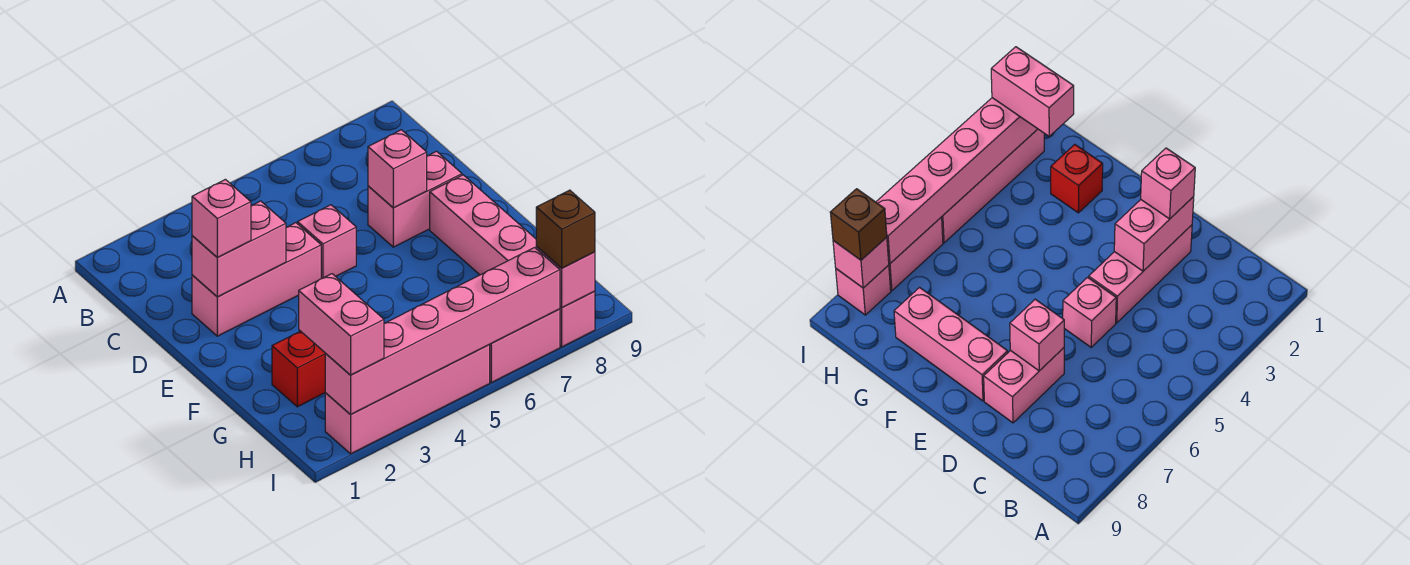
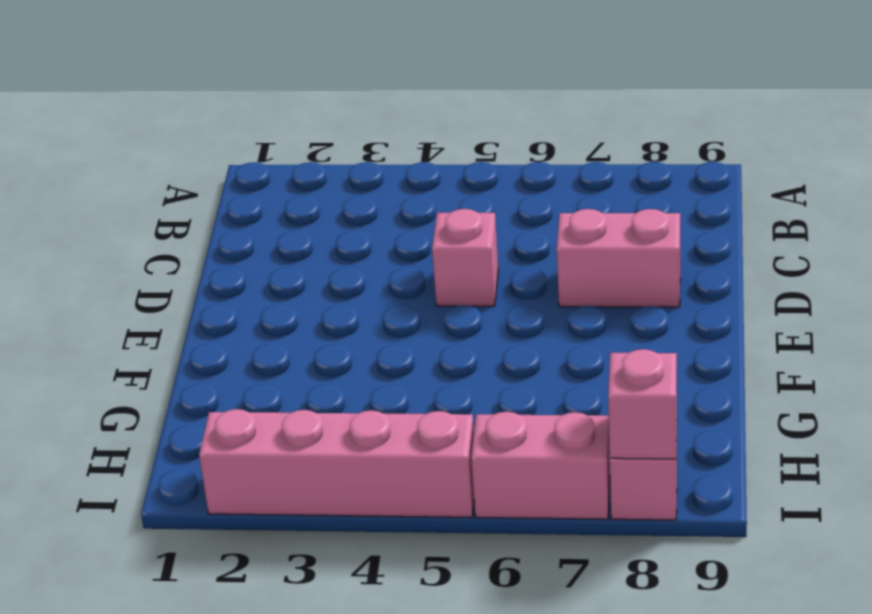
none -> pink 1x3 brick [192,223,321,336]
none -> pink 1x3 brick [430,175,536,275]
none -> red 1x1 brick [272,331,325,407]

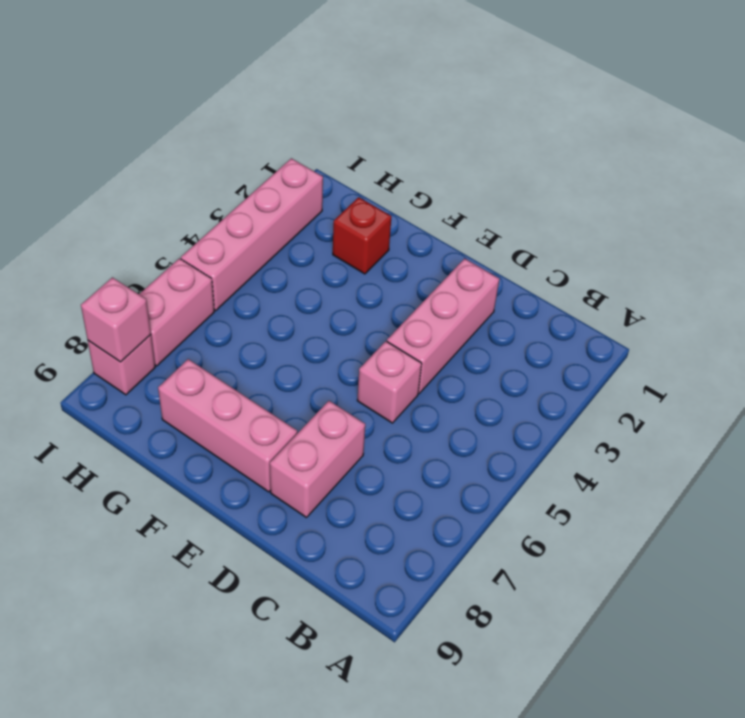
none -> pink 1x2 brick [192,201,286,297]
none -> pink 1x1 brick [368,130,427,208]
none -> pink 1x6 brick [325,247,560,415]

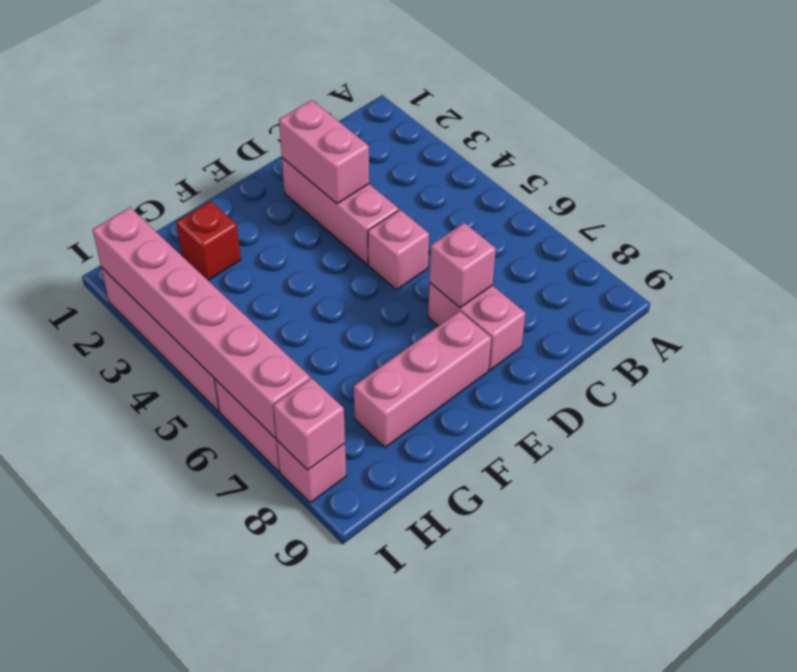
none -> pink 1x1 brick [192,179,251,258]
none -> pink 1x2 brick [299,274,384,375]
none -> brown 1x1 brick [536,190,595,268]

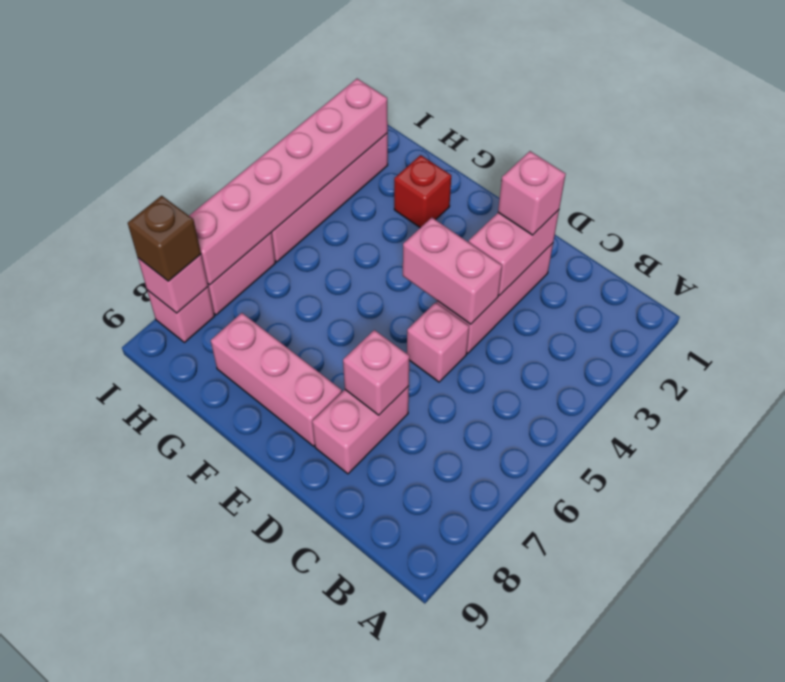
pink 1x2 brick [403,218,502,324] -> pink 1x2 brick moved to [299,274,384,375]

